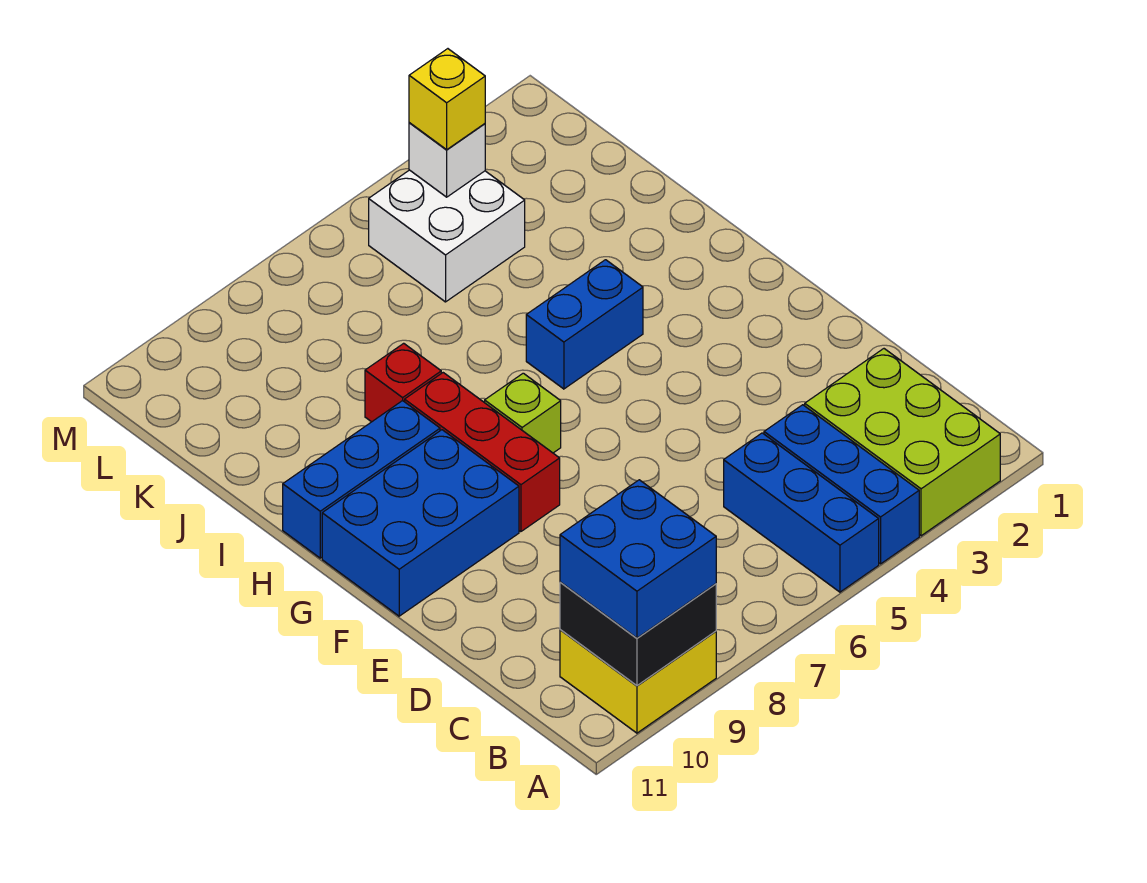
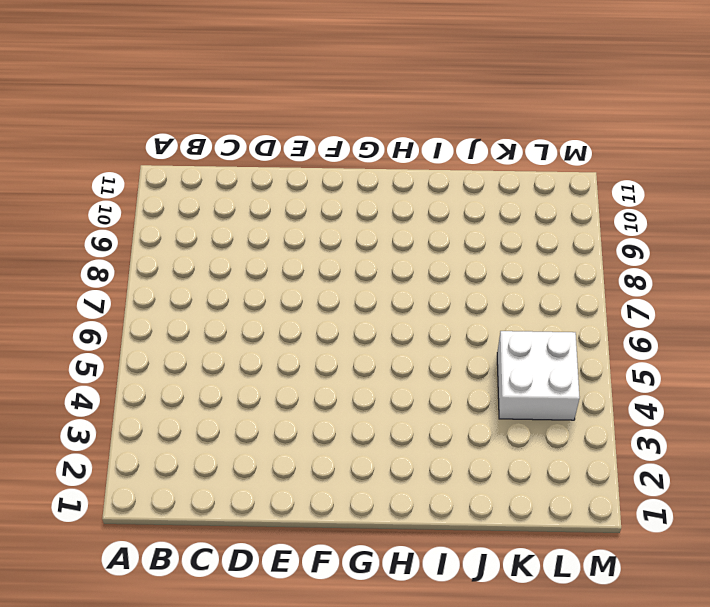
none -> lime 2x3 brick [805,349,1000,536]
none -> blue 1x3 brick [764,405,919,564]
none -> blue 1x3 brick [724,433,879,592]

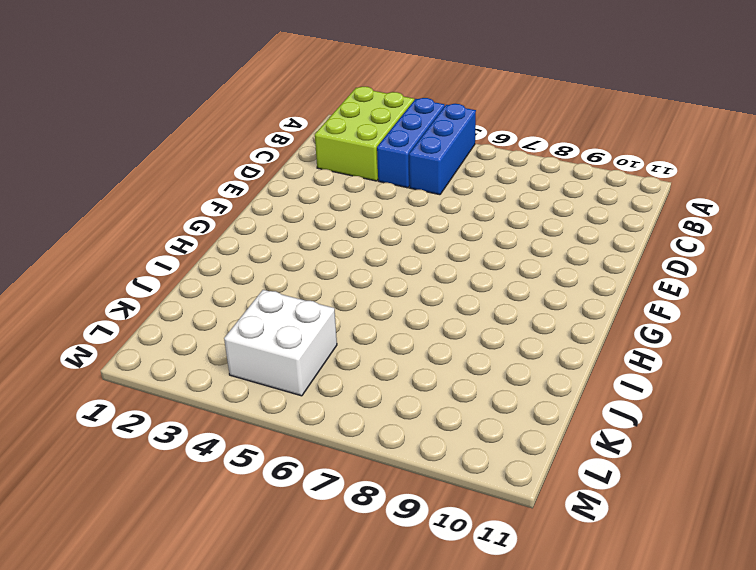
none -> yellow 2x2 brick [560,630,716,733]
none -> red 1x3 brick [405,373,560,532]
none -> blue 2x3 brick [322,430,519,616]

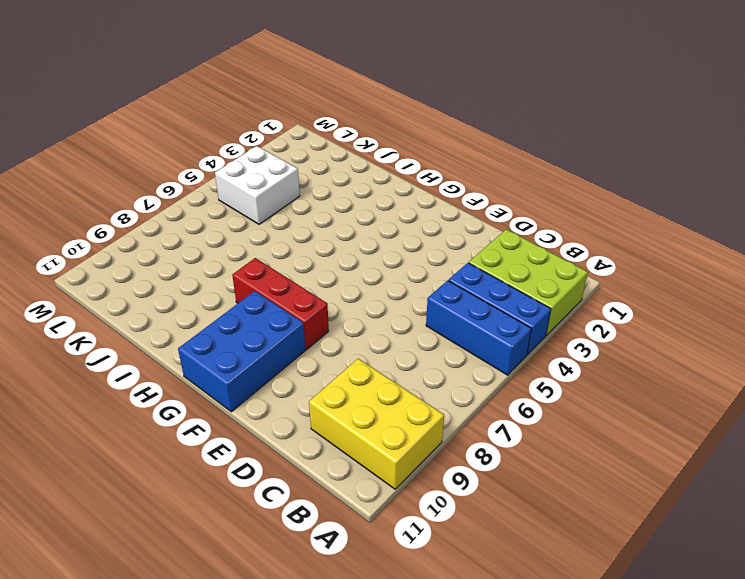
yellow 2x3 brick [309,359,444,489] -> yellow 2x2 brick [560,630,716,733]
none -> lime 1x1 brick [485,373,561,453]
none -> blue 1x2 brick [526,260,643,389]
none -> blue 1x3 brick [283,401,440,558]

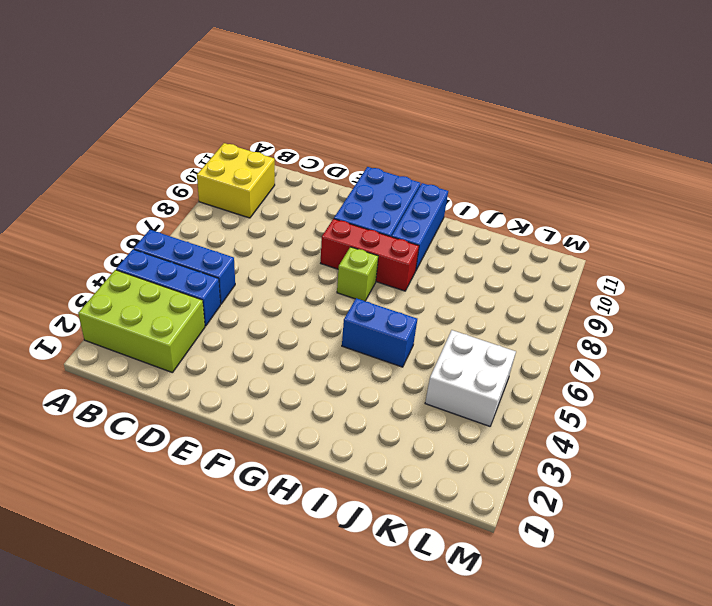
blue 1x2 brick [342,298,417,367] -> blue 1x2 brick turned to [526,260,643,389]
none -> red 1x1 brick [365,343,441,422]
none -> black 2x2 brick [560,582,716,686]
none -> white 1x1 brick [409,123,485,197]

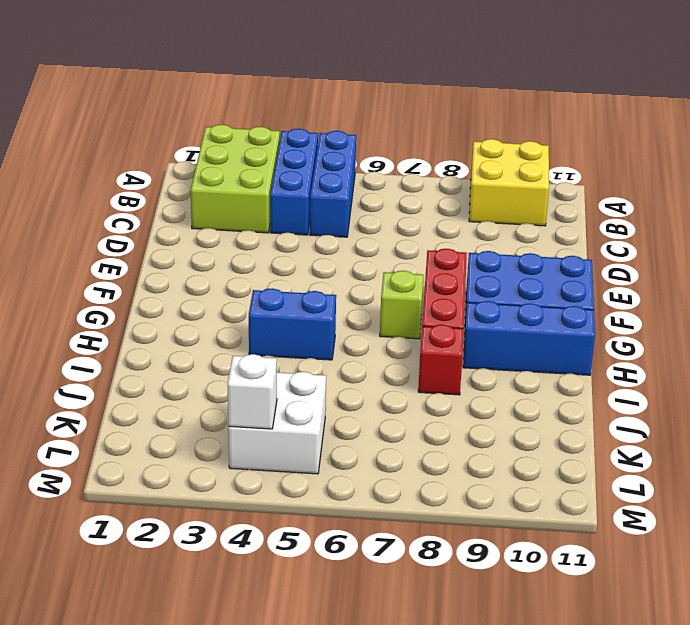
none -> black 2x2 brick [560,582,716,686]
none -> blue 2x2 brick [560,480,716,638]
none -> yellow 1x1 brick [409,49,485,150]

